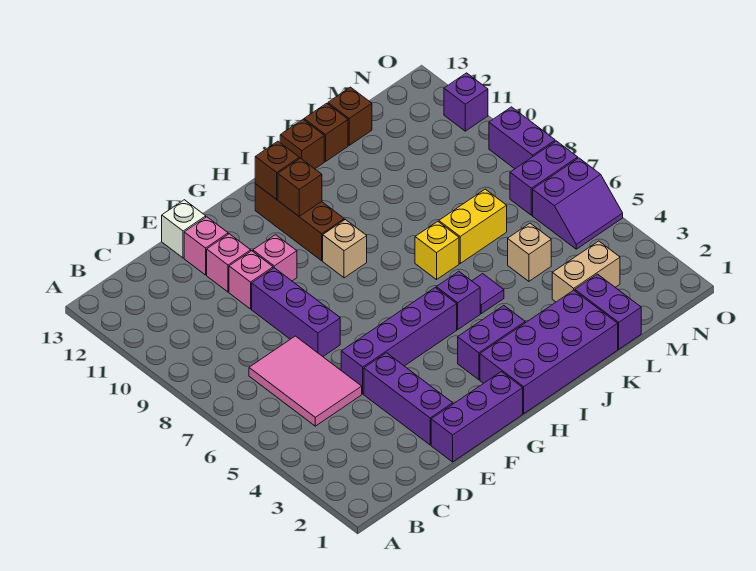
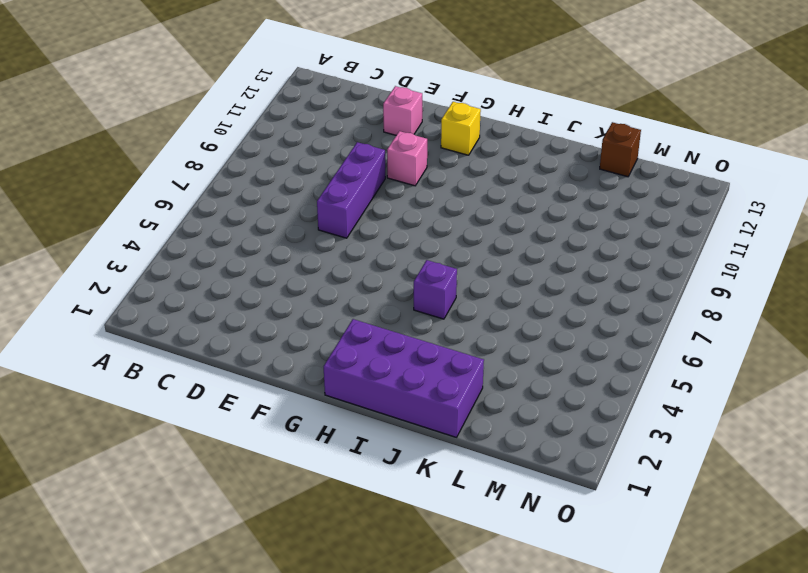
yellow 1x1 brick [441,102,481,155] -> yellow 1x1 brick moved to [415,221,459,280]
none -> pink 2x3 tile [249,336,362,426]
none -> purple 1x3 brick [431,372,523,462]
none -> purple 1x3 brick [364,353,453,445]
none -> purple 1x4 brick [341,288,457,394]

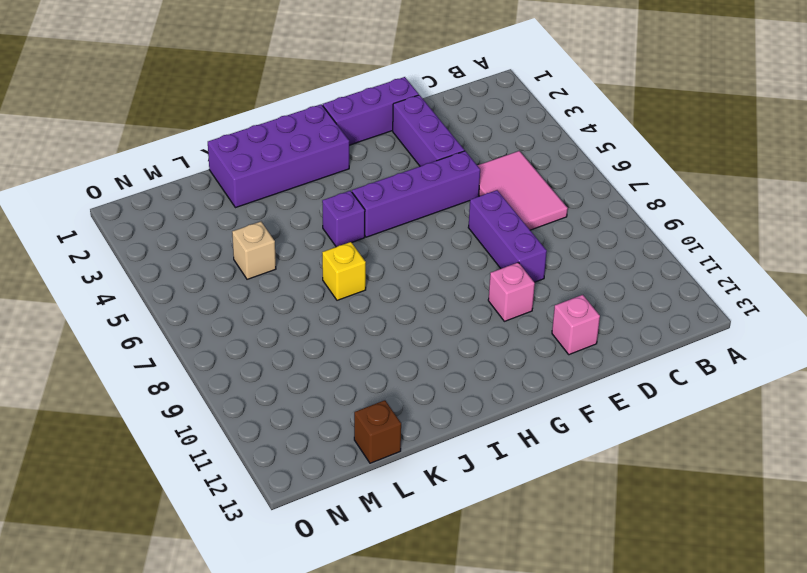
none -> pink 1x1 brick [229,251,273,309]
none -> pink 1x1 brick [207,234,251,292]
none -> white 1x1 brick [162,200,206,258]
none -> purple 1x2 brick [458,306,525,380]

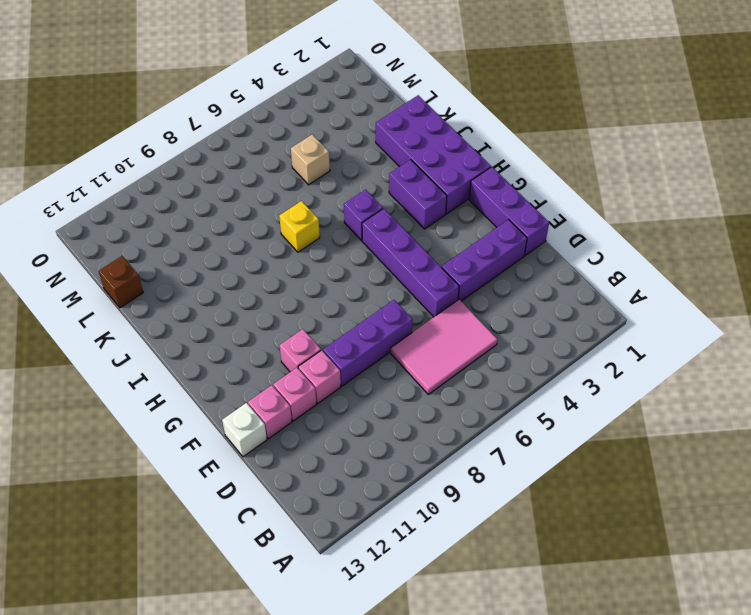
none -> tan 1x1 brick [323,220,367,278]
none -> brown 1x3 brick [255,184,344,261]
none -> purple 1x1 tile [472,274,504,314]
none -> brown 1x1 brick [280,120,324,169]

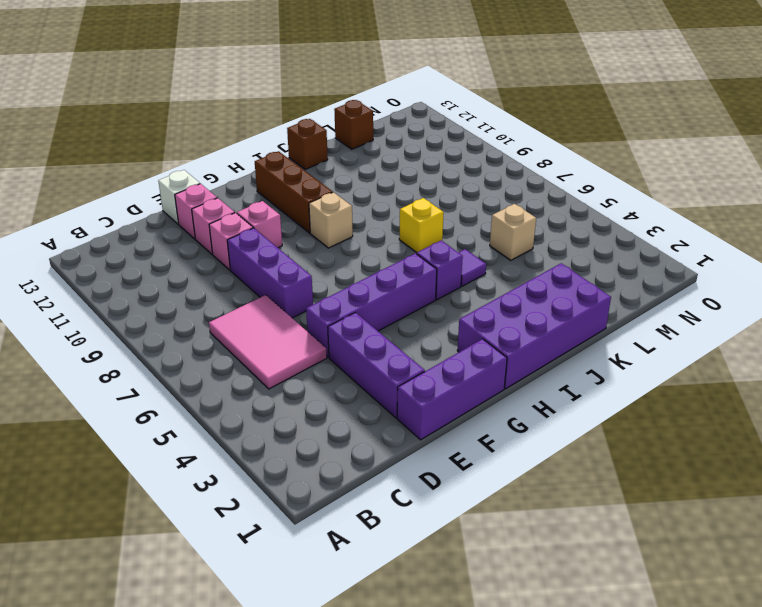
none -> purple 1x2 brick [458,306,525,380]
none -> yellow 1x2 brick [439,189,507,263]
none -> brown 1x1 brick [304,103,348,161]
none -> purple 1x2 brick [575,274,641,349]

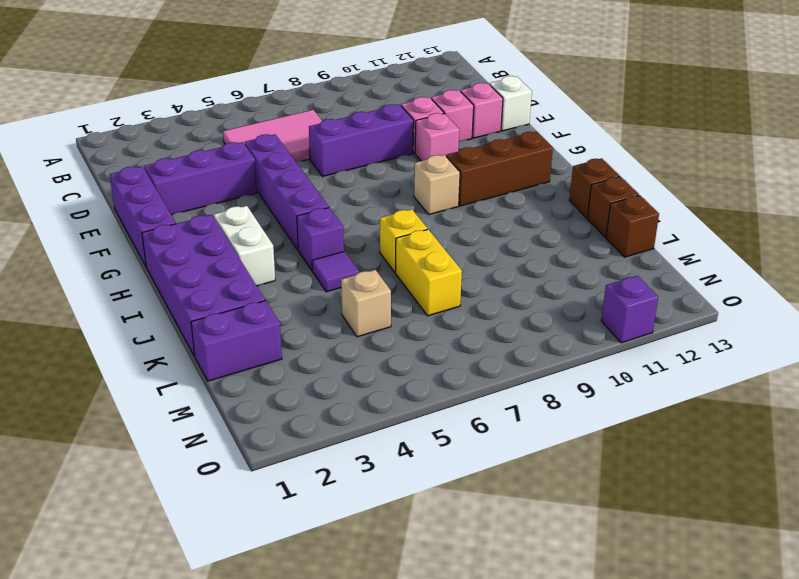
white 1x2 brick [214,206,275,286] -> purple 1x2 brick [458,306,525,380]
none -> tan 1x2 brick [552,241,620,302]
none -> purple 2x2 slope [533,158,623,249]
none -> purple 1x2 brick [510,141,578,215]
none -> purple 1x2 brick [489,107,555,169]

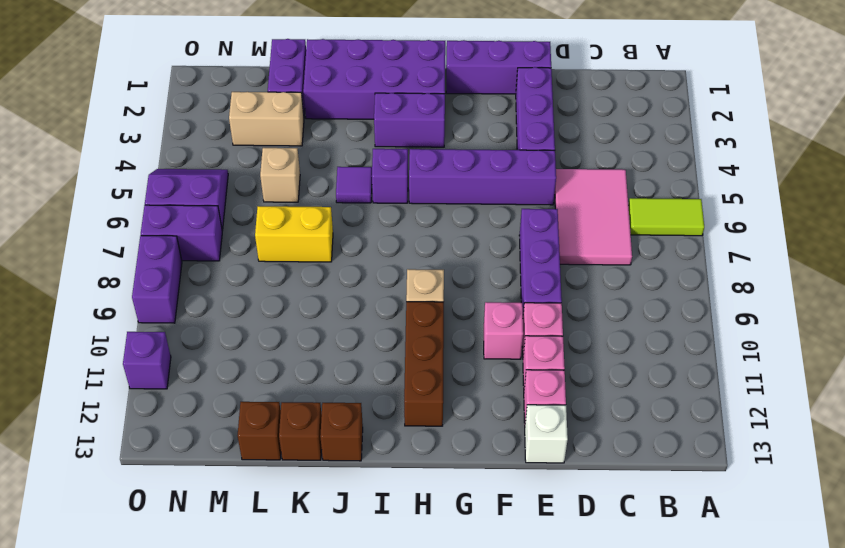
lime 1x2 tile [628,198,704,236] -> none
none -> yellow 1x1 brick [415,221,459,280]
none -> brown 1x1 brick [278,158,322,216]
none -> brown 1x1 brick [255,141,299,199]

